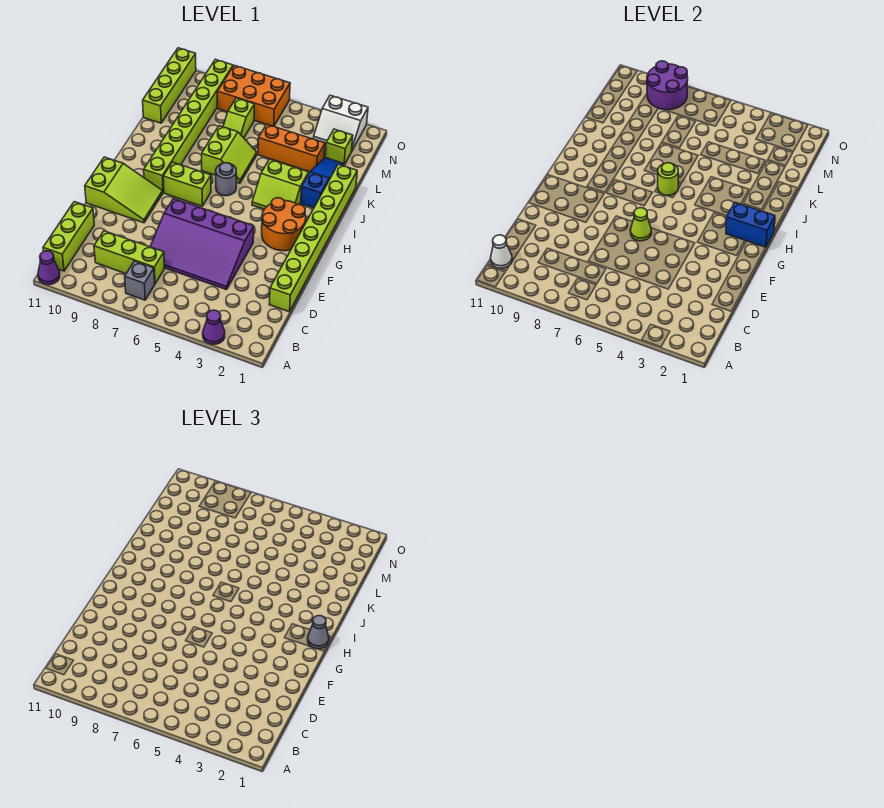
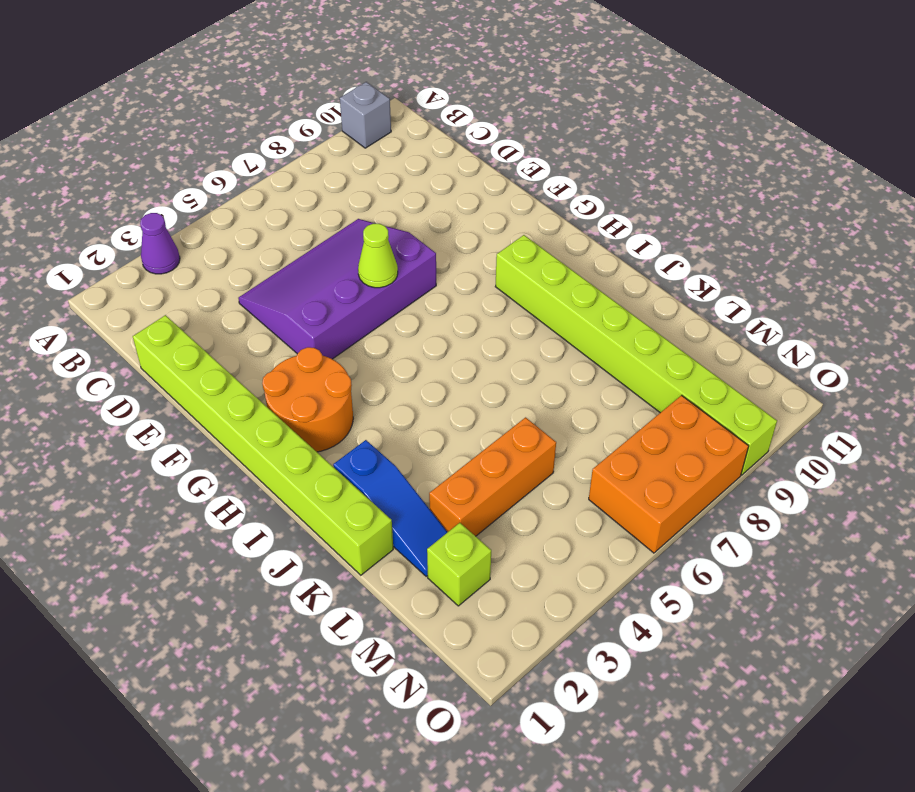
grey 1x1 brick [340,82,391,148] -> grey 1x1 brick moved to [125,261,155,300]
none -> purple 1x1 cone [38,251,60,285]
none -> lime 1x3 brick [43,202,94,271]
none -> lime 1x3 brick [94,231,165,283]

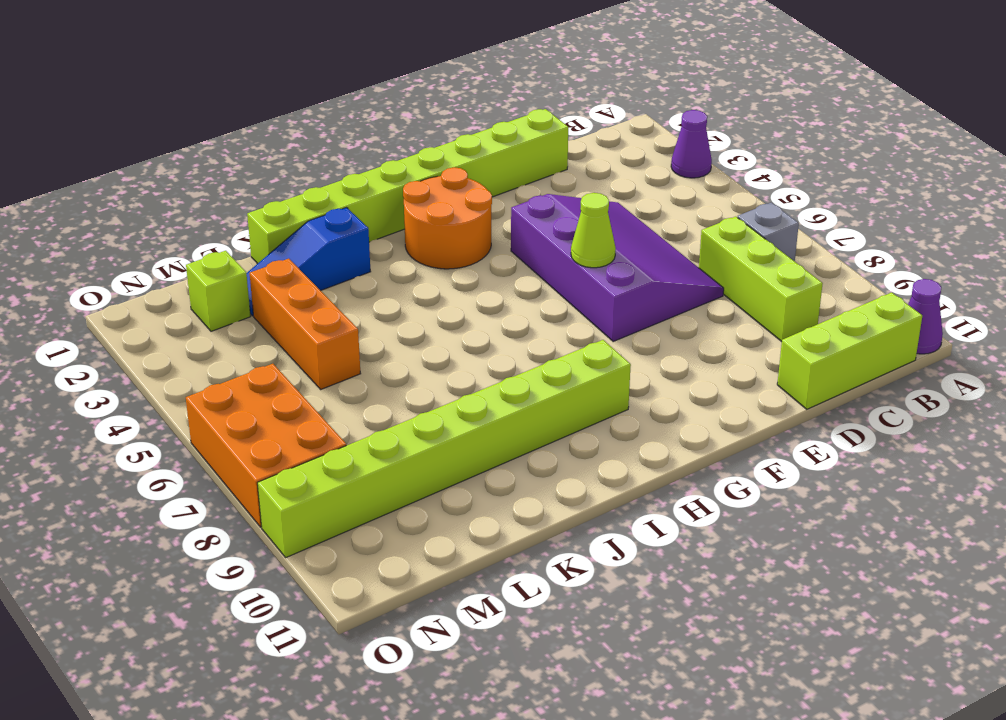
none -> lime 2x3 slope [85,157,163,223]
none -> lime 1x2 brick [163,162,211,206]
none -> lime 2x2 slope [252,159,309,209]

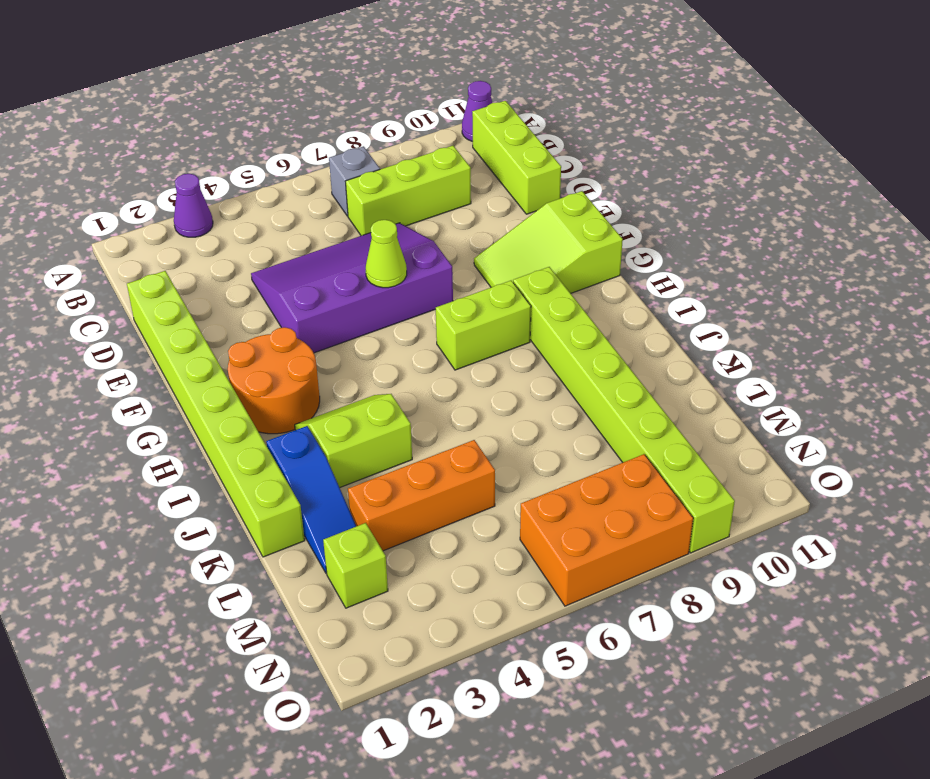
none -> grey 1x1 round brick [216,163,236,196]
none -> lime 2x2 slope [202,126,257,183]
none -> lime 1x2 slope [223,98,255,138]

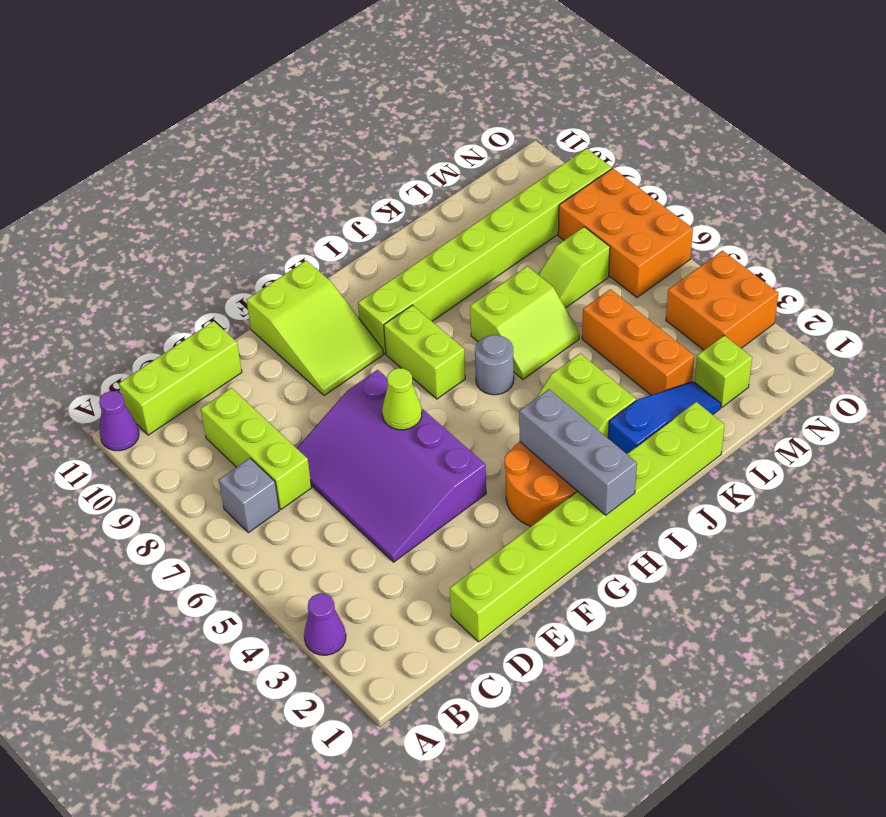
grey 1x3 brick [519,389,637,515] -> blue 1x2 brick [726,202,775,247]
orange 2x2 brick [666,251,779,350] -> white 2x2 slope [313,95,368,150]
none -> lime 1x4 brick [143,48,196,123]
none -> white 1x1 cone [491,235,512,268]
none -> lime 1x1 round brick [658,163,678,195]

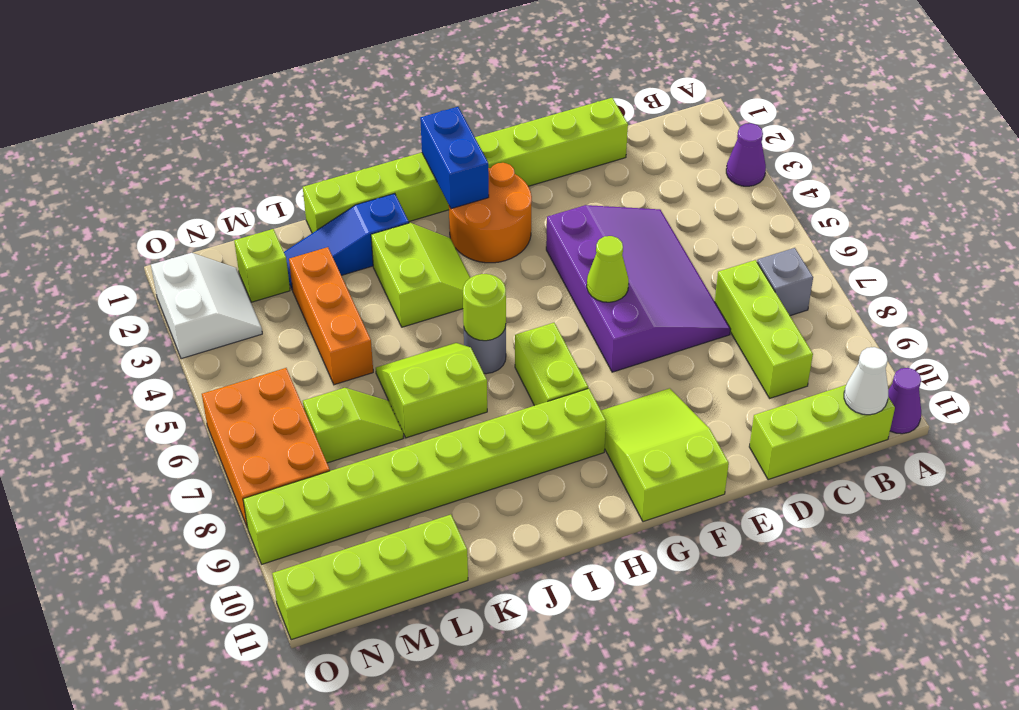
none -> purple 2x2 round brick [647,61,688,110]
none -> grey 1x1 cone [308,616,329,649]

